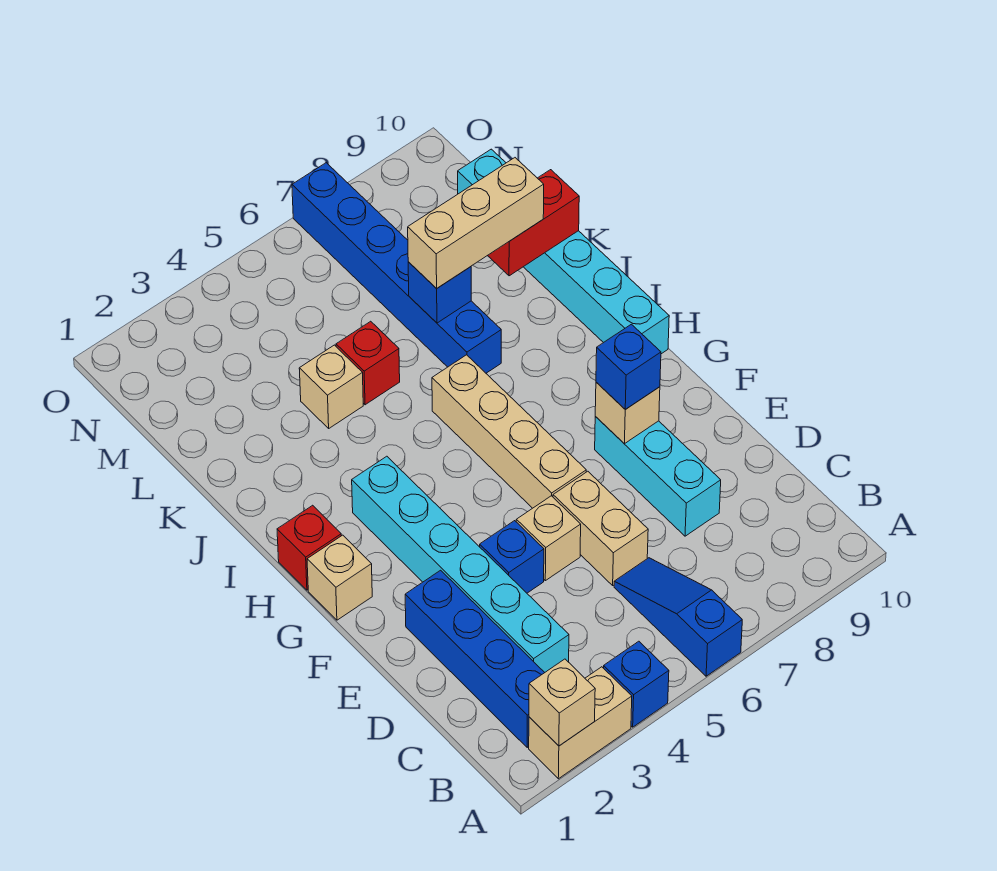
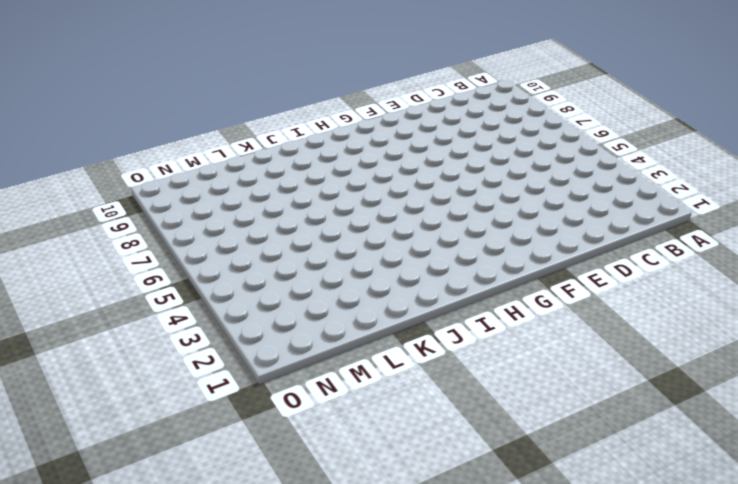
none -> tan 1x2 brick [529,667,632,779]
none -> blue 1x1 brick [604,641,669,727]
none -> blue 1x3 slope [614,558,742,676]

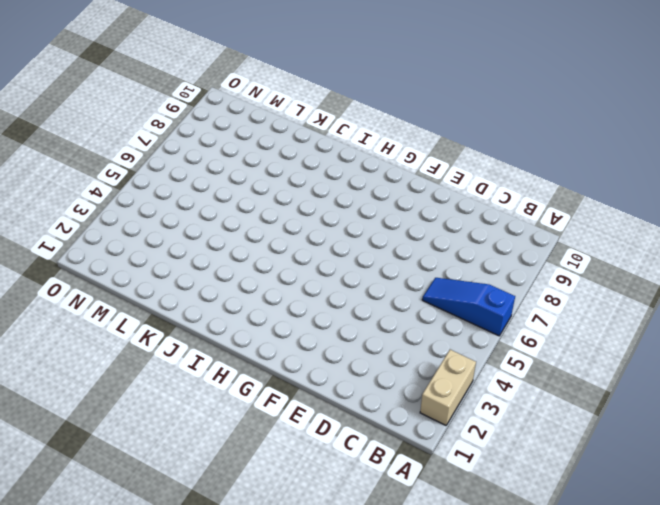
none -> blue 1x1 brick [604,641,669,727]
none -> blue 1x4 brick [405,570,545,747]
none -> cyan 1x6 brick [352,456,569,672]

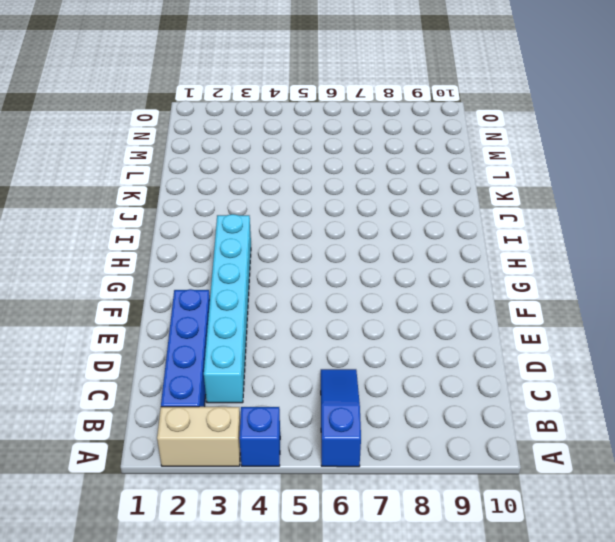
none -> tan 1x2 brick [553,471,648,585]
none -> cyan 1x3 brick [595,417,721,536]
none -> blue 1x1 brick [480,521,544,593]

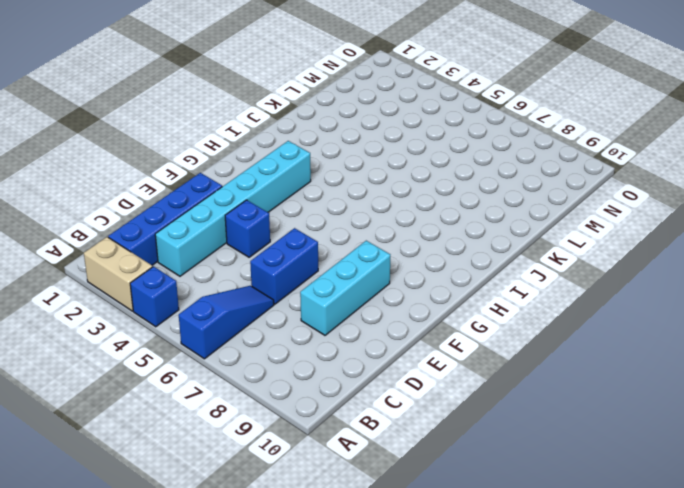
blue 1x2 brick [250,228,318,304] -> tan 1x2 brick [553,471,648,585]
none -> tan 1x1 brick [516,496,581,581]
none -> tan 1x4 brick [432,355,586,508]
none -> tan 1x1 brick [307,535,372,620]

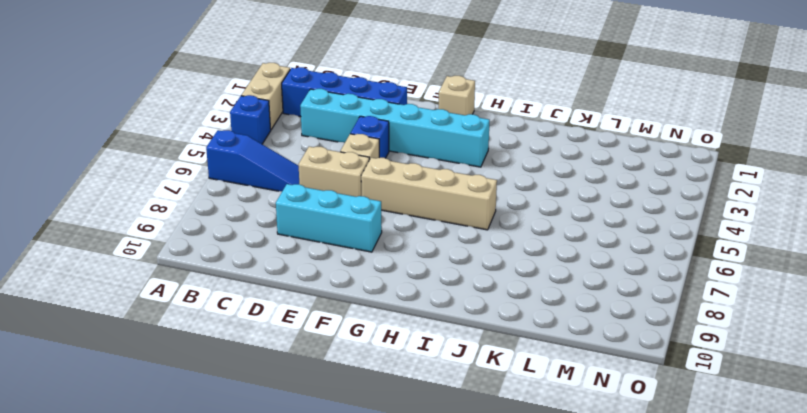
none -> red 1x1 brick [277,505,341,590]
none -> cyan 1x6 brick [458,149,669,354]
none -> blue 1x6 brick [292,163,501,373]

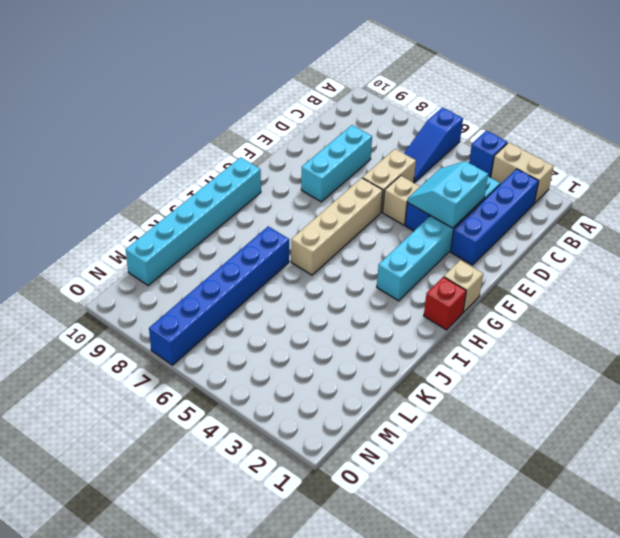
cyan 2x2 slope [407,161,488,228] -> none
none -> tan 1x1 brick [299,345,363,428]
none -> red 1x1 brick [336,321,400,405]
none -> tan 1x1 brick [529,659,595,746]

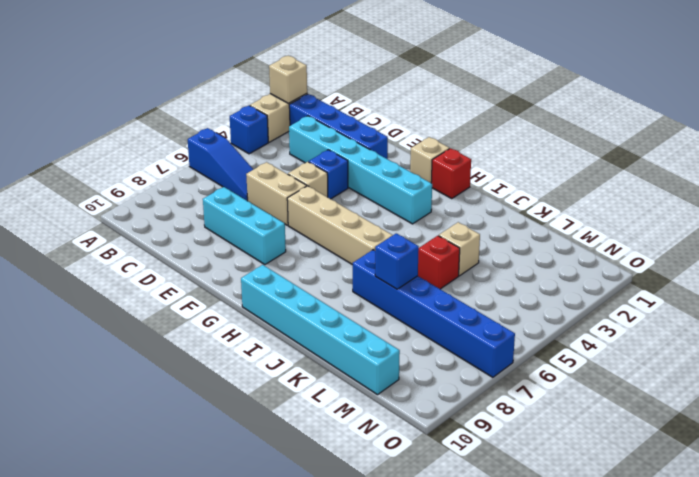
none -> tan 1x1 brick [595,382,660,444]
none -> red 1x2 brick [488,170,579,276]
none -> blue 1x1 brick [596,324,661,410]

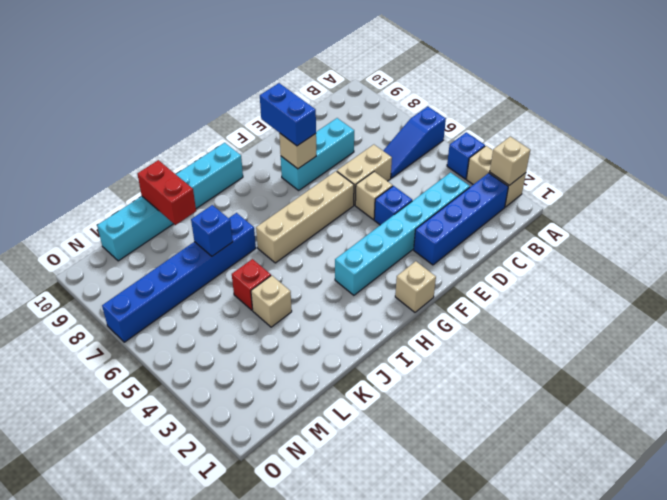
blue 1x2 brick [260,83,316,146] -> blue 1x1 brick [596,324,661,410]
none -> red 1x1 brick [277,505,341,590]
none -> tan 1x3 brick [408,158,544,288]

